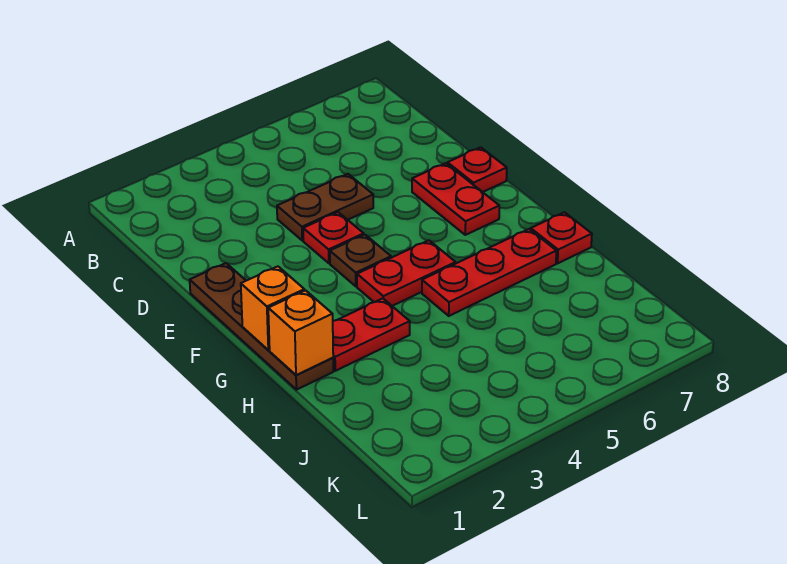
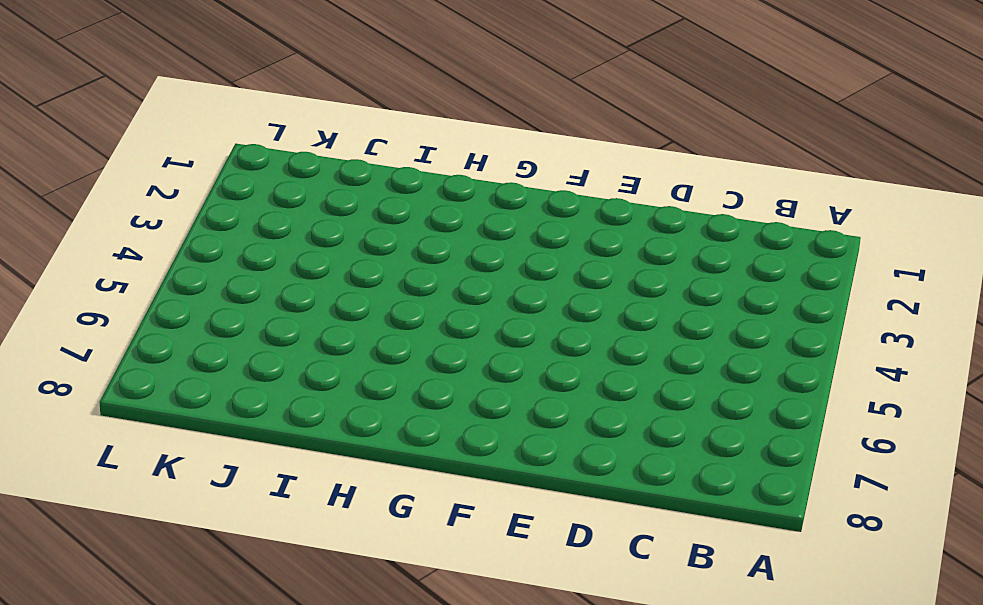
none -> brown 1x2 plate [277,174,373,240]
none -> brown 1x4 plate [190,263,333,390]
none -> red 1x1 plate [303,212,364,263]

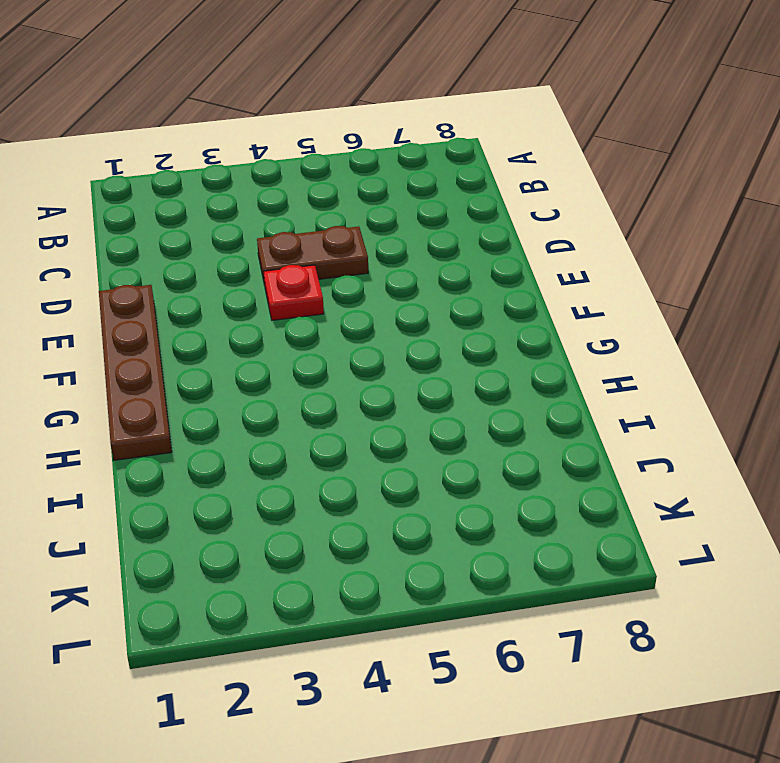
none -> red 1x2 plate [412,163,499,235]
none -> red 1x1 plate [448,147,507,192]
none -> brown 1x1 plate [330,235,391,286]

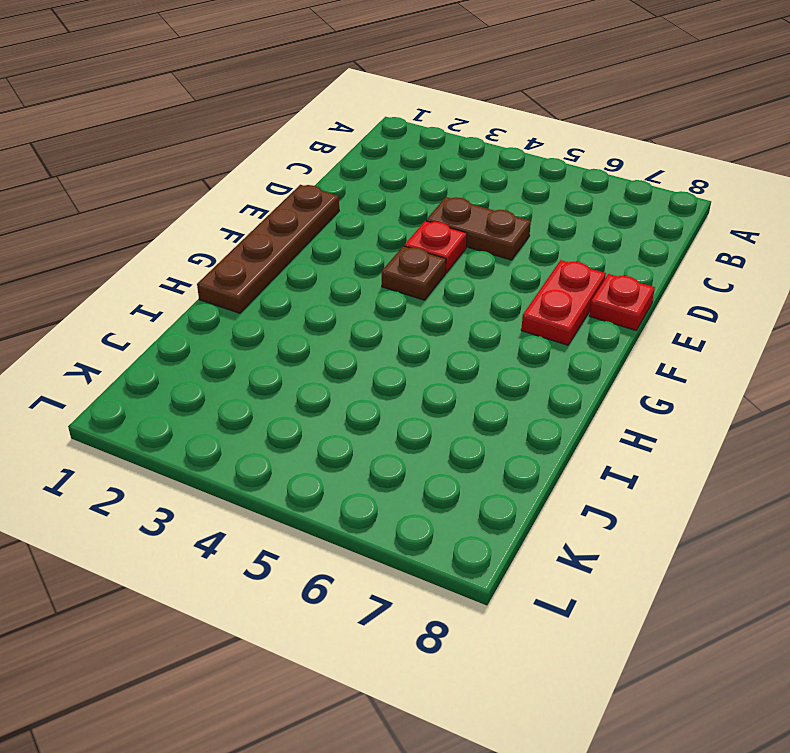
none -> red 1x2 plate [357,240,456,306]
none -> red 1x2 plate [333,298,410,371]
none -> red 1x3 plate [422,229,556,316]

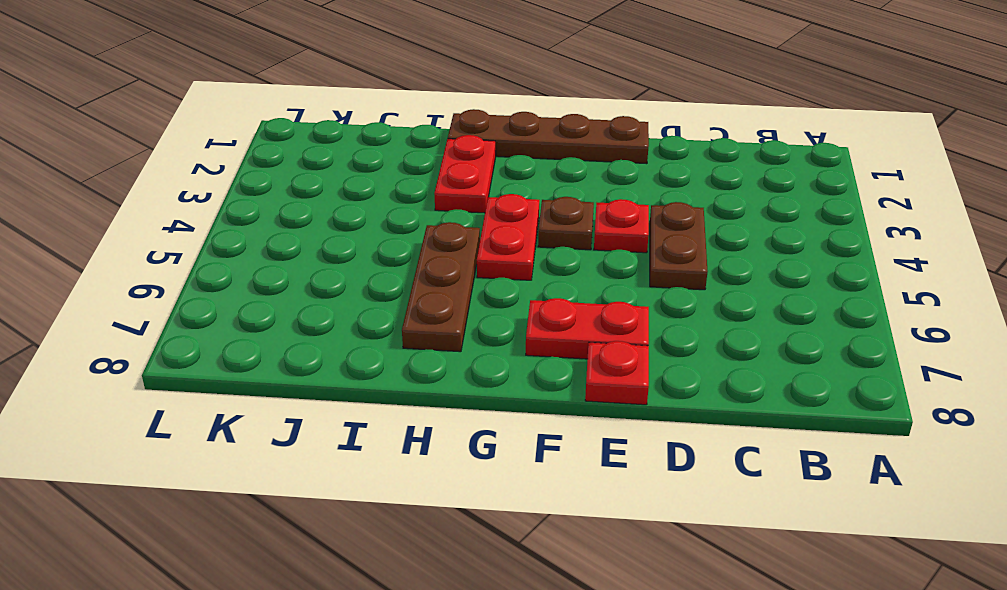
brown 1x3 plate [402,222,480,352] -> red 1x3 plate [422,229,556,316]
none -> red 1x1 plate [531,212,592,263]
none -> orange 1x1 brick [241,266,304,350]
none -> orange 1x1 brick [268,290,333,375]

